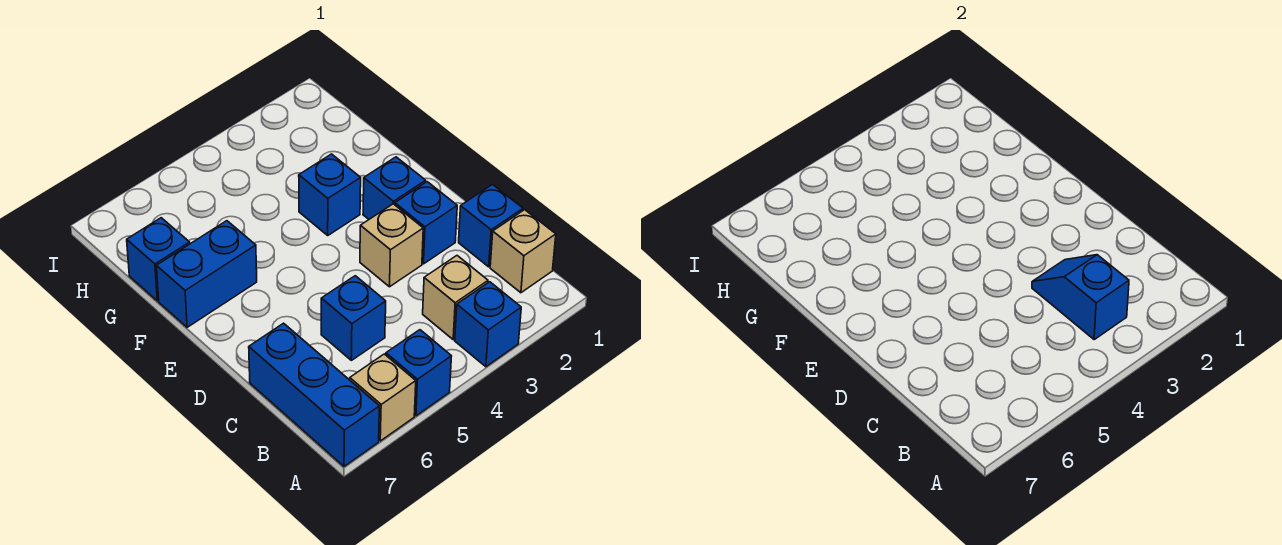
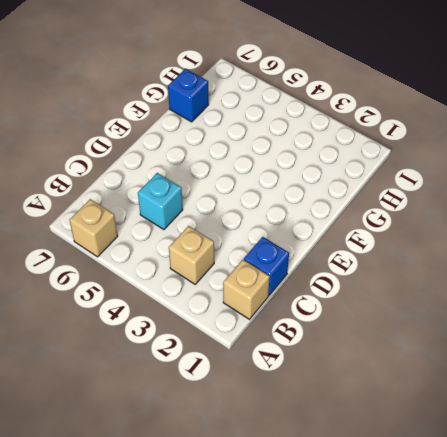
cyan 1x1 brick [138,173,183,230] -> blue 1x1 brick [321,276,386,360]
none -> blue 1x1 brick [455,282,521,367]
none -> blue 1x1 brick [386,330,451,416]
none -> blue 1x3 brick [249,323,379,466]

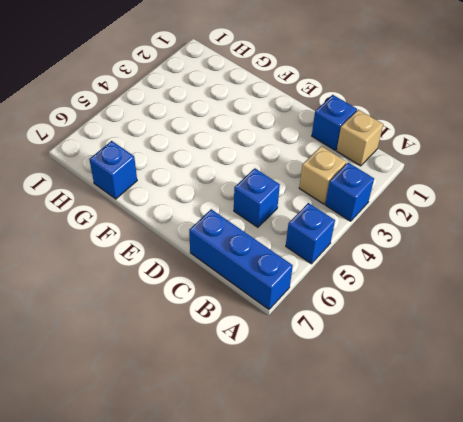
none -> tan 1x1 brick [350,354,416,441]
none -> blue 1x1 brick [395,182,457,264]
none -> tan 1x1 brick [360,204,423,287]

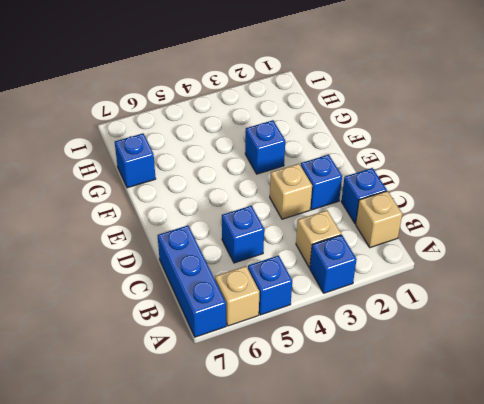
none -> blue 1x1 brick [363,157,426,219]
none -> blue 1x2 brick [156,221,257,327]
none -> blue 1x2 slope [1032,255,1129,339]

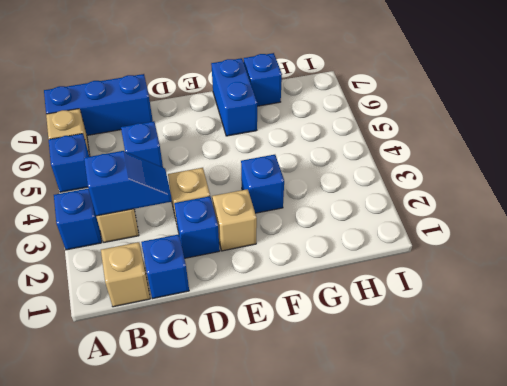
tan 1x1 brick [212,189,257,251] -> blue 1x1 brick [363,157,426,219]

